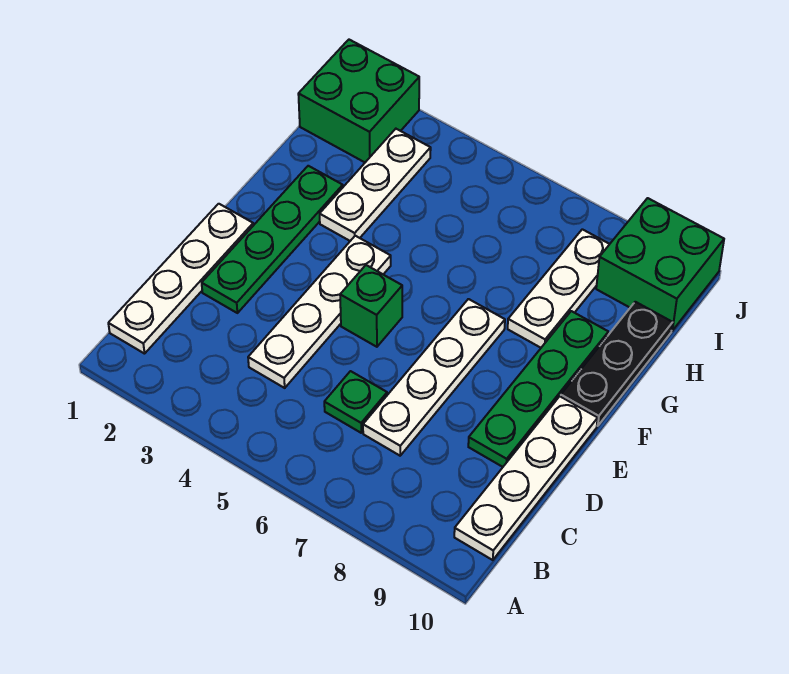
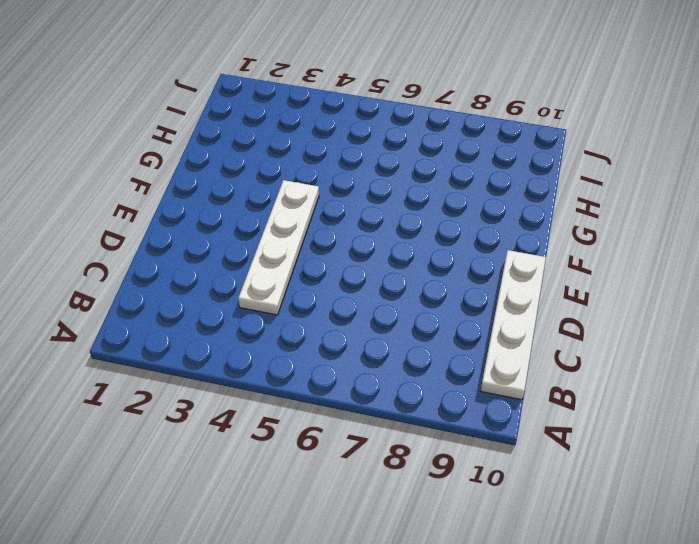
none -> white 1x4 plate [108,204,253,354]
none -> green 1x1 plate [324,371,387,433]
none -> white 1x4 plate [363,299,505,456]

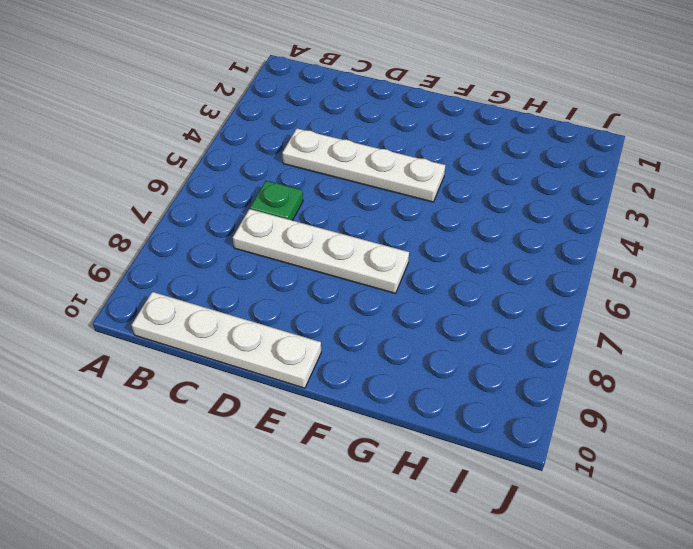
none -> white 1x4 plate [108,204,253,354]
none -> green 1x4 plate [202,166,343,313]
none -> green 1x4 plate [468,311,608,467]

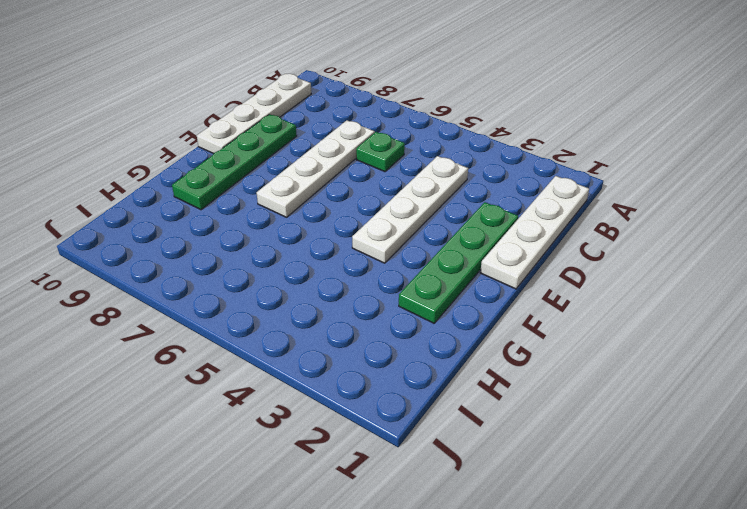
none -> green 1x1 brick [340,265,402,347]
none -> black 1x3 plate [561,302,673,426]
none -> white 1x3 plate [320,129,431,241]

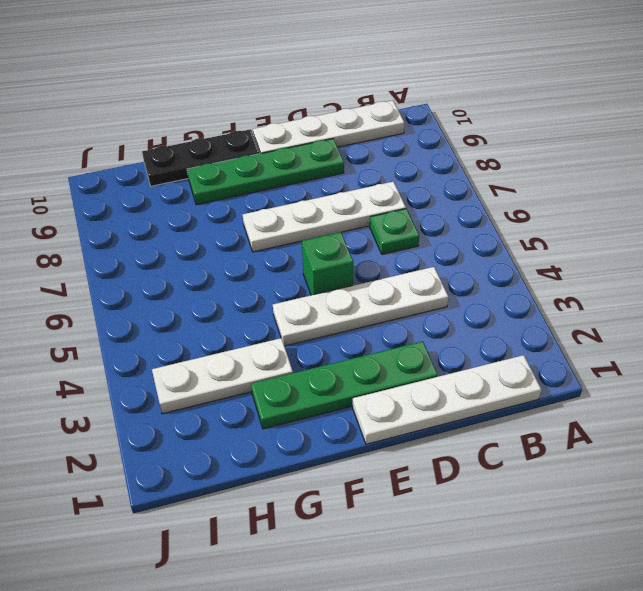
none -> white 1x3 plate [508,229,609,348]
none -> green 2x2 brick [298,40,419,162]
none -> green 2x2 brick [596,198,724,331]

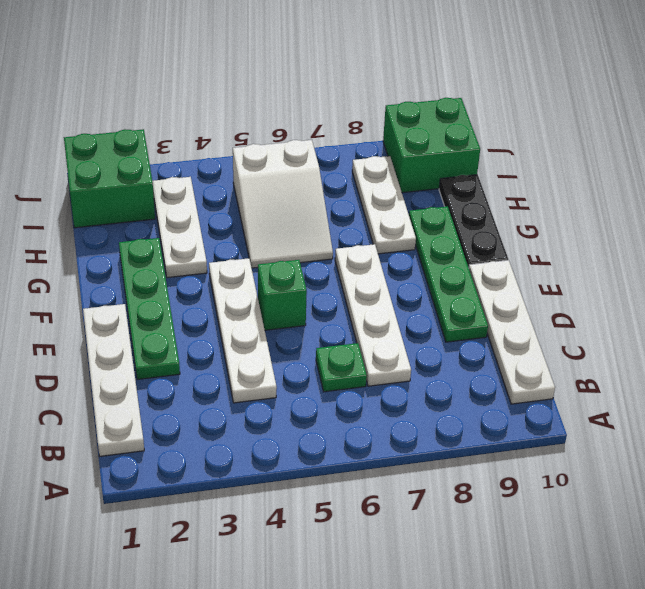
white 2x3 slope [233,140,333,268] -> none

